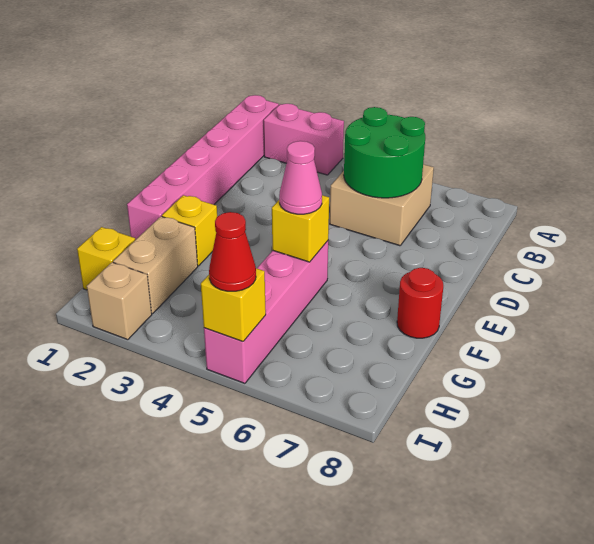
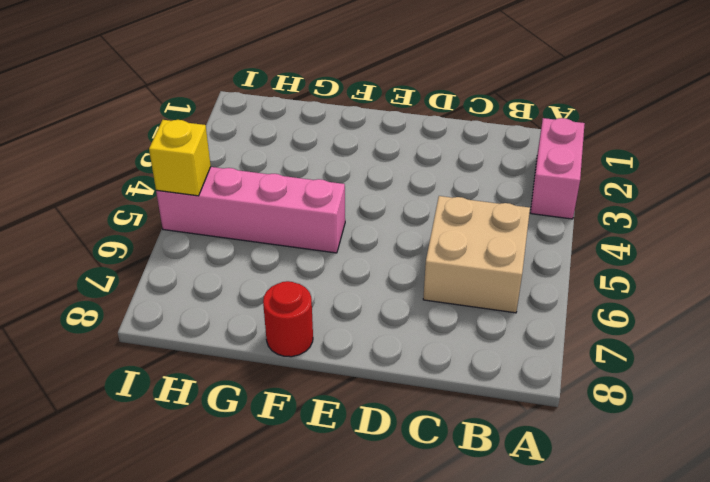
none -> pink 1x6 brick [127,95,279,240]
none -> yellow 1x1 brick [162,195,217,266]
none -> tan 1x2 brick [113,217,198,314]

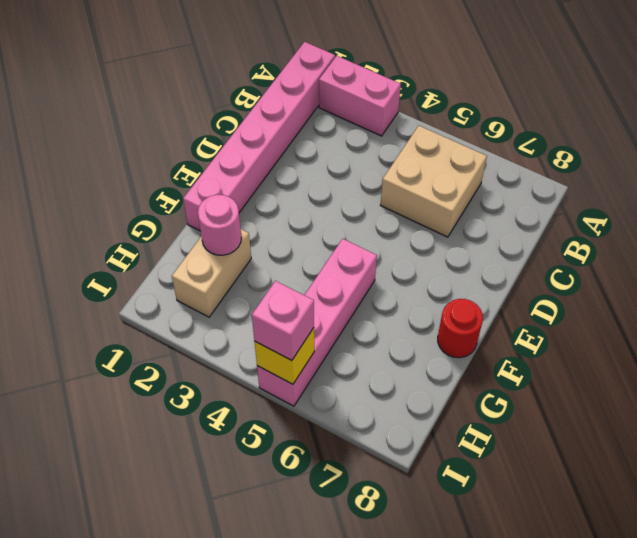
pink 1x1 round brick [198,195,241,255] -> none
pink 1x1 brick [252,281,314,361] -> red 1x1 cone [209,212,256,291]
none -> yellow 1x1 brick [162,195,217,266]
none -> yellow 1x1 brick [77,227,135,290]
none -> tan 1x1 brick [87,262,152,340]

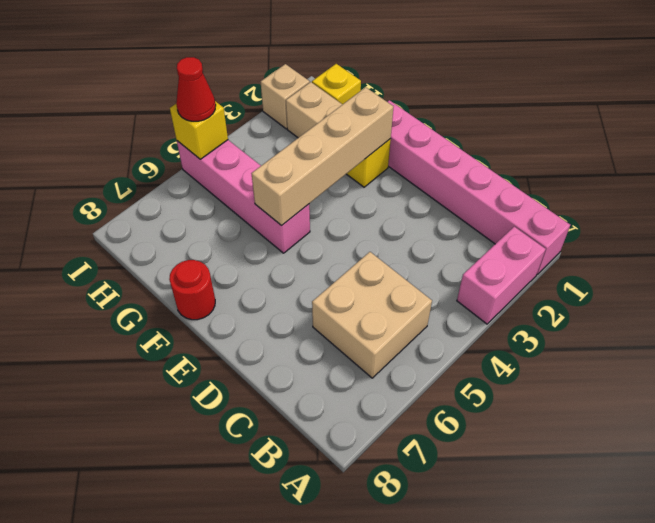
tan 1x4 brick [252,87,393,226] -> yellow 1x1 brick [272,195,329,262]
none -> green 2x2 round brick [344,107,425,198]
none -> pink 1x1 cone [279,141,322,214]

